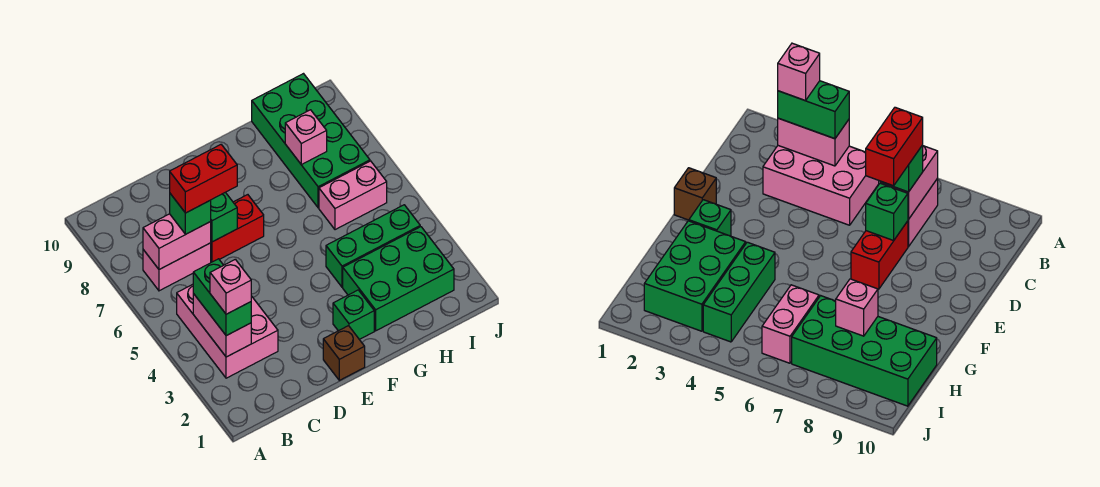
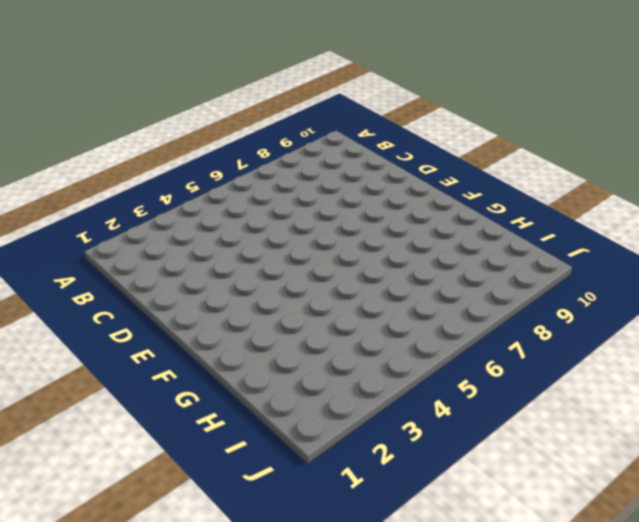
none -> pink 2x3 brick [177,284,278,378]
none -> pink 1x2 brick [143,243,211,291]
none -> red 1x2 brick [211,195,264,262]

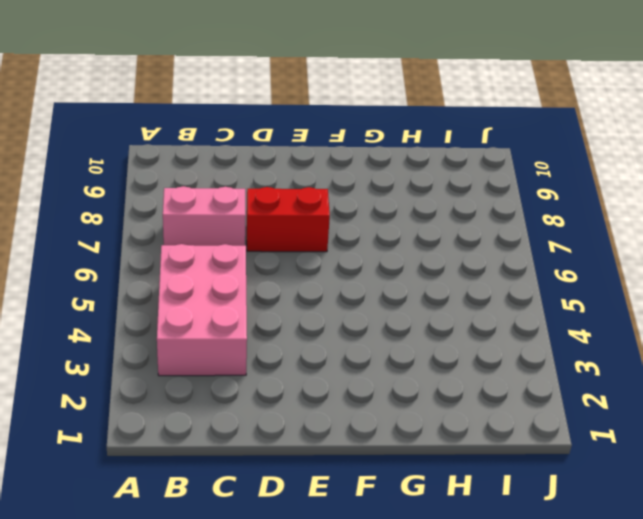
none -> brown 1x1 brick [323,326,365,380]
none -> green 1x1 brick [333,290,374,340]
none -> green 2x3 brick [343,227,454,331]

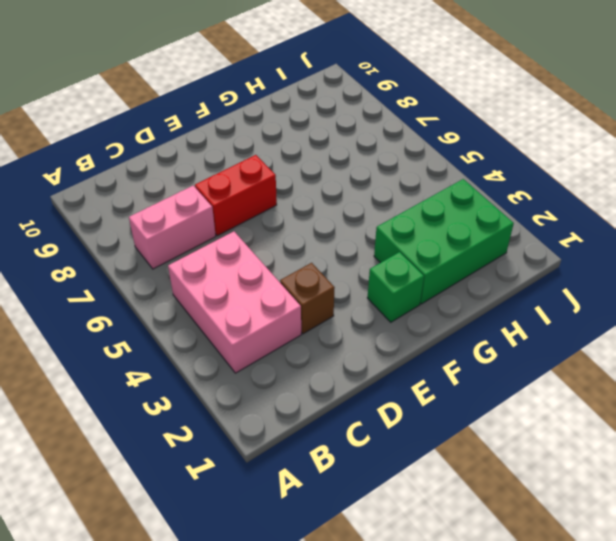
brown 1x1 brick [280,263,335,334] -> brown 1x1 brick moved to [323,326,365,380]
none -> green 1x3 brick [326,205,420,287]
none -> pink 1x2 brick [319,161,387,230]
none -> green 2x4 brick [252,74,370,208]

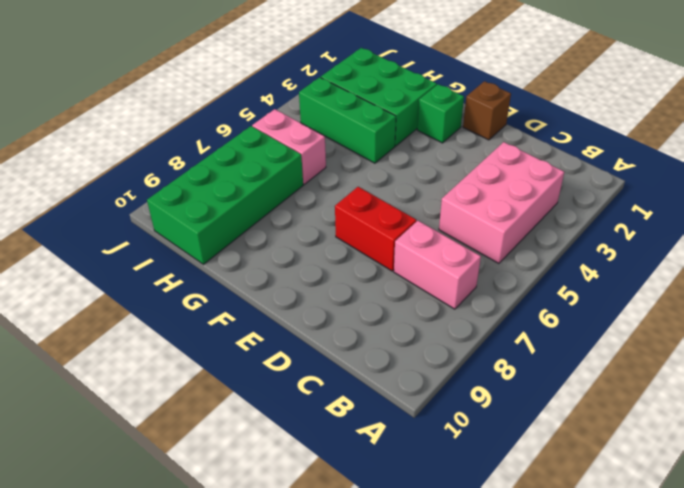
none -> pink 1x2 brick [193,294,251,357]
none -> pink 1x2 brick [143,214,211,269]
none -> green 1x1 brick [210,192,237,242]

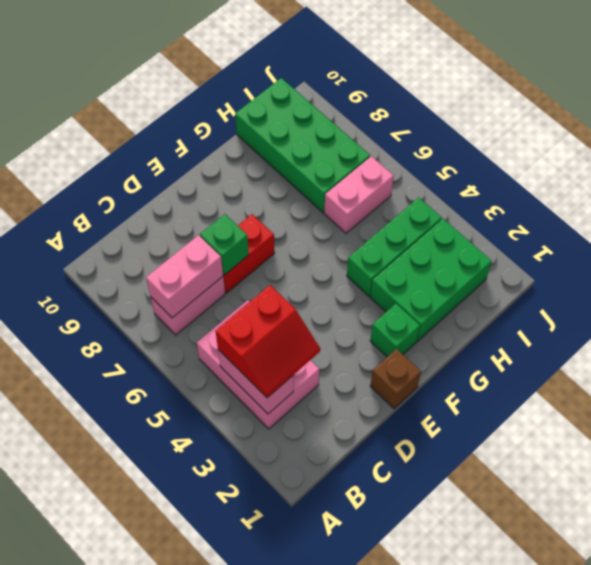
red 2x2 slope [216,285,320,398] -> green 1x2 brick [193,259,251,336]
none -> pink 1x1 brick [285,110,327,165]
none -> green 1x1 brick [170,194,211,234]
none -> pink 1x1 brick [210,259,251,314]

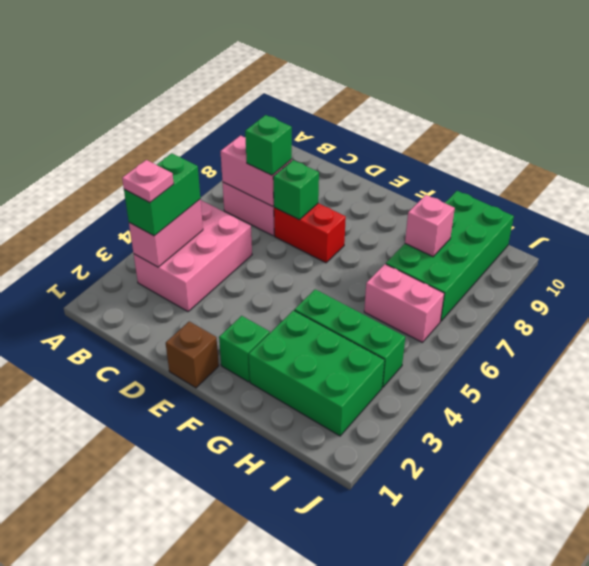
pink 1x1 plate [122,160,174,203] -> pink 1x1 brick [210,259,251,314]
none -> red 1x2 brick [170,145,237,213]

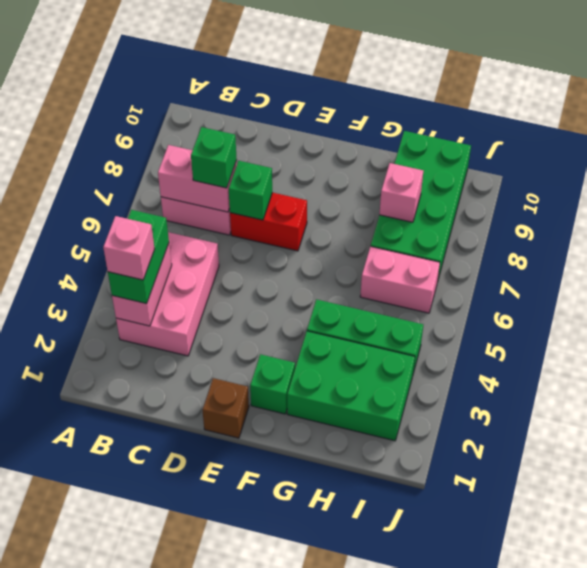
none -> red 1x2 brick [170,145,237,213]

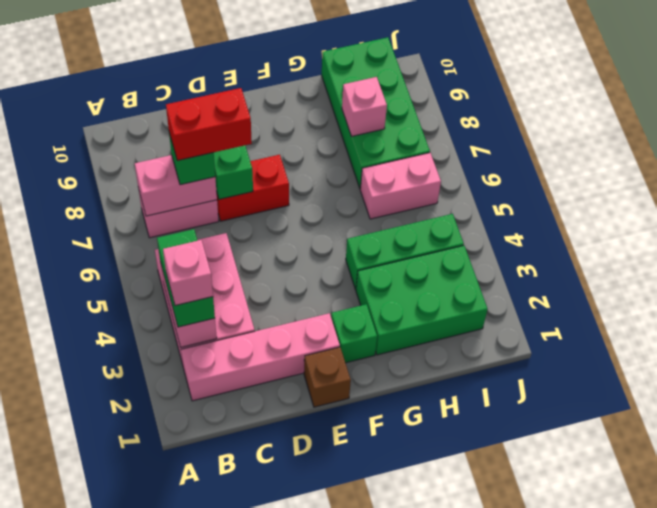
pink 1x4 brick [181,313,340,401] -> none

